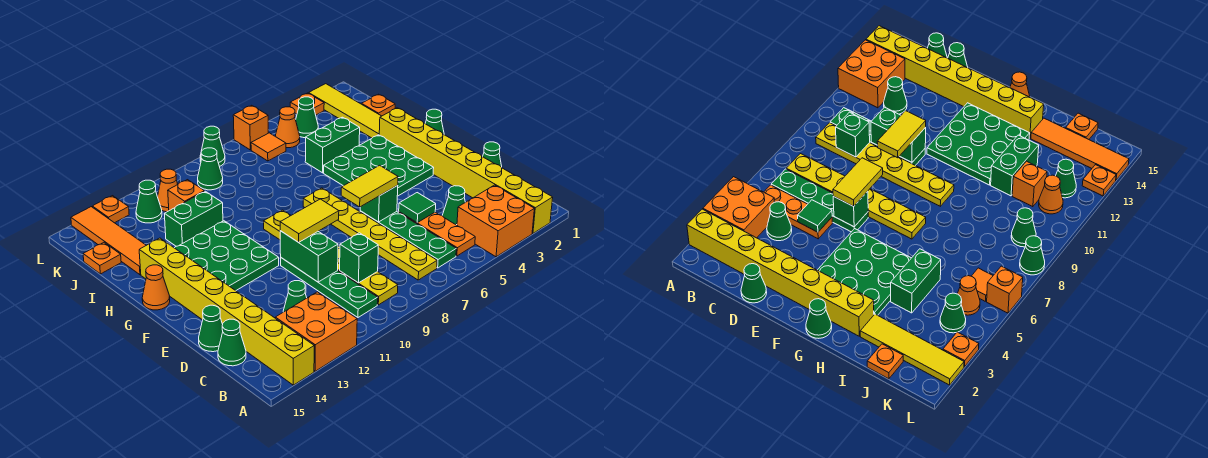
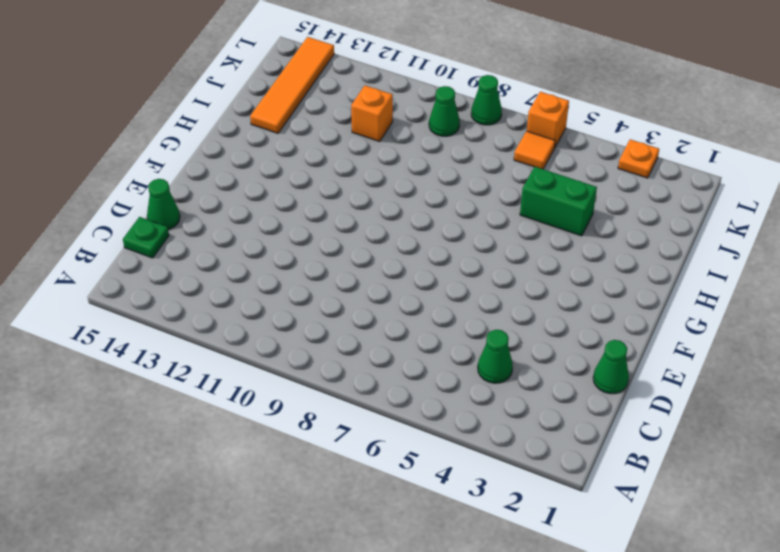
green 1x1 plate [123,217,169,258] -> green 1x1 cone [218,319,246,366]
none -> yellow 1x8 brick [379,108,553,233]
none -> orange 2x2 brick [457,185,534,257]
none -> orange 2x2 brick [275,292,357,371]
none -> yellow 1x8 brick [139,238,314,385]

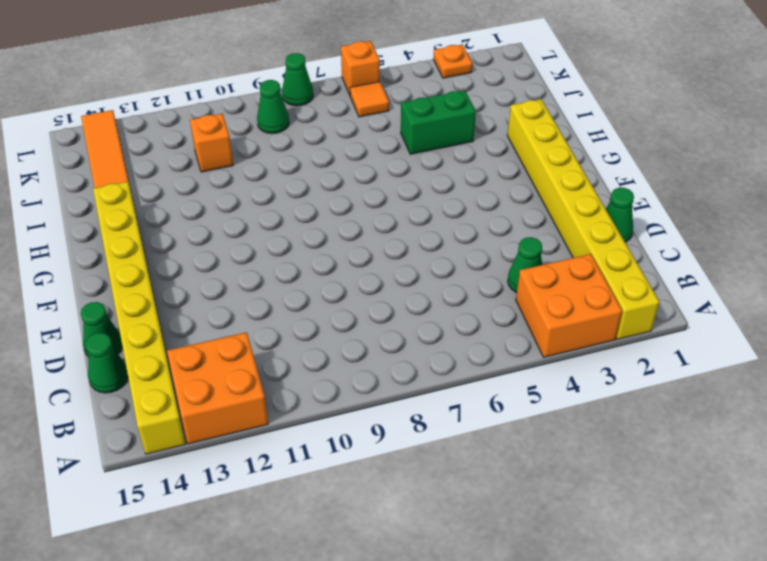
none -> orange 1x3 plate [399,212,475,256]
none -> green 1x4 plate [360,211,456,268]
none -> yellow 1x6 plate [303,188,437,280]
none -> yellow 1x6 plate [264,210,398,305]

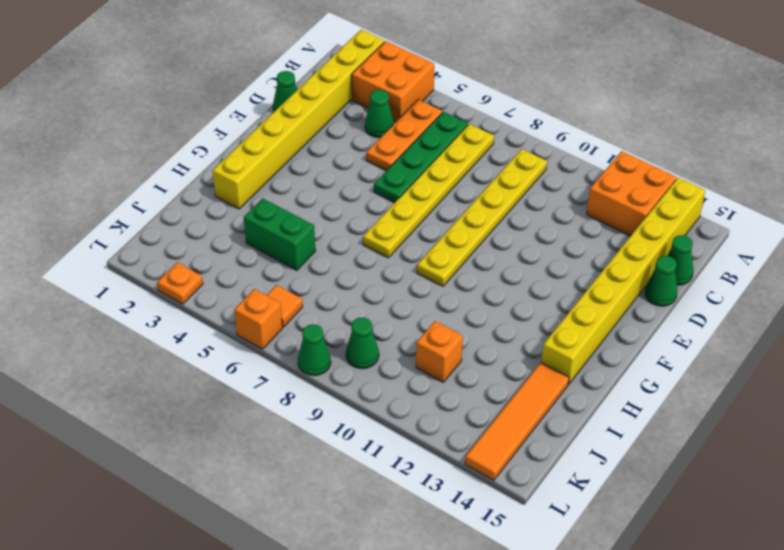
none -> green 1x4 plate [281,258,378,317]
none -> green 1x1 cone [283,281,307,312]
none -> green 3x3 plate [324,135,434,196]
none -> green 3x3 plate [175,221,279,291]

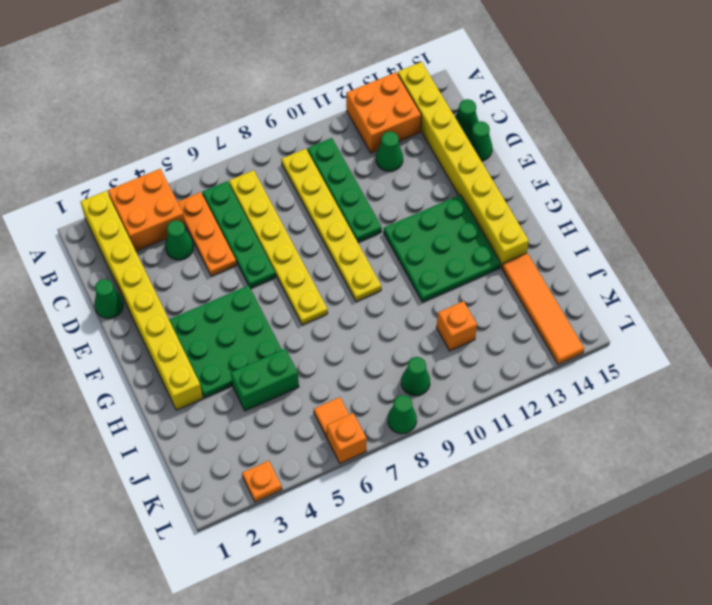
none -> green 1x1 cone [425,109,444,134]
none -> orange 1x1 cone [142,265,170,310]
none -> yellow 1x4 tile [309,84,381,138]
none -> green 1x2 brick [165,191,223,246]

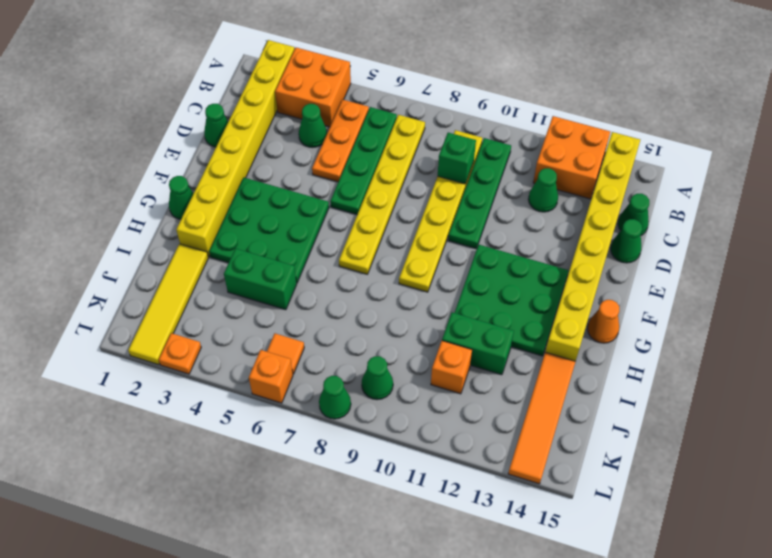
none -> orange 1x1 plate [362,94,395,116]
none -> orange 1x1 plate [83,243,121,274]
none -> green 1x1 cone [296,97,318,138]
none -> orange 1x1 cone [275,107,300,148]

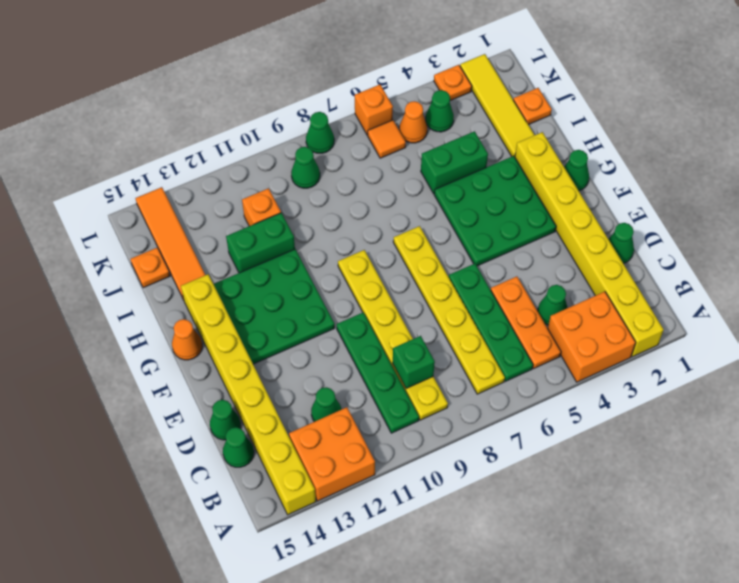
none -> orange 1x1 cone [158,169,178,212]
none -> green 1x1 cone [136,180,162,223]
none -> orange 1x1 plate [92,196,129,223]
none -> green 1x1 tile [399,193,436,223]

